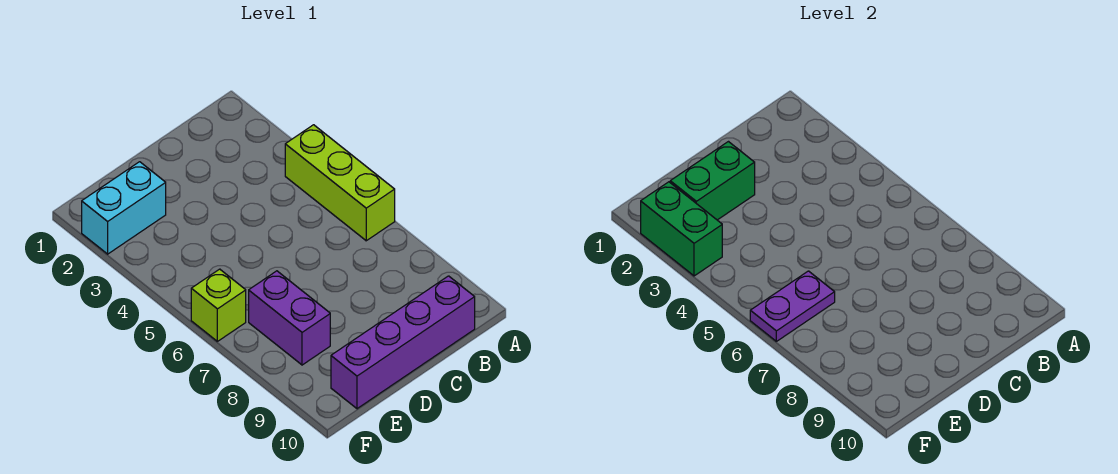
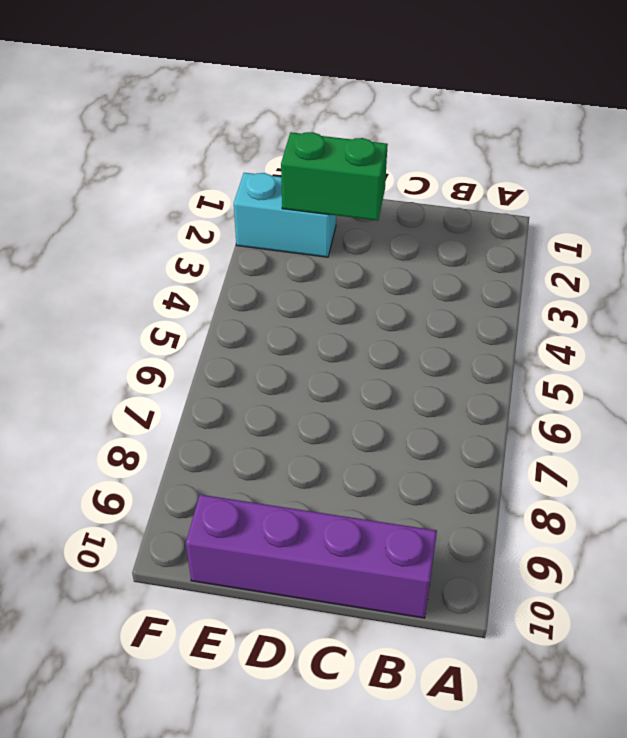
none -> lime 1x3 brick [285,125,395,241]
none -> purple 1x2 brick [249,271,330,365]

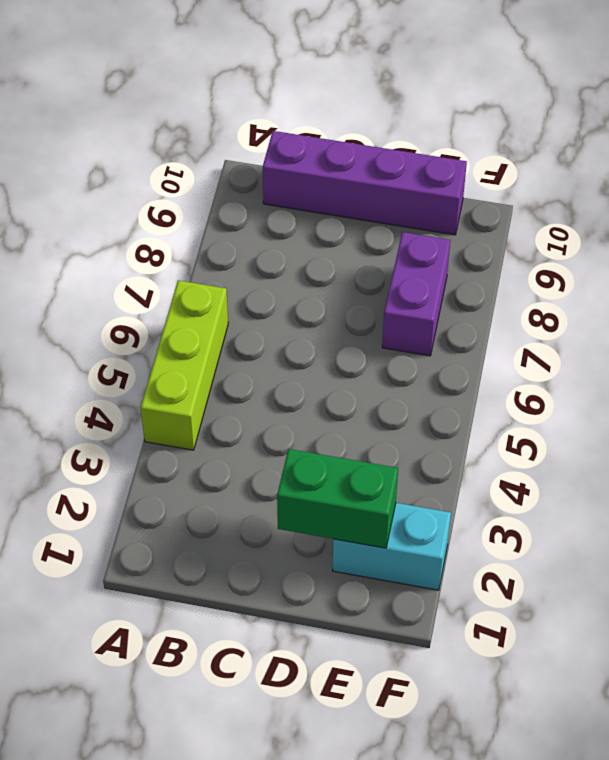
none -> lime 1x1 brick [191,269,246,341]
none -> purple 1x2 plate [750,271,835,341]

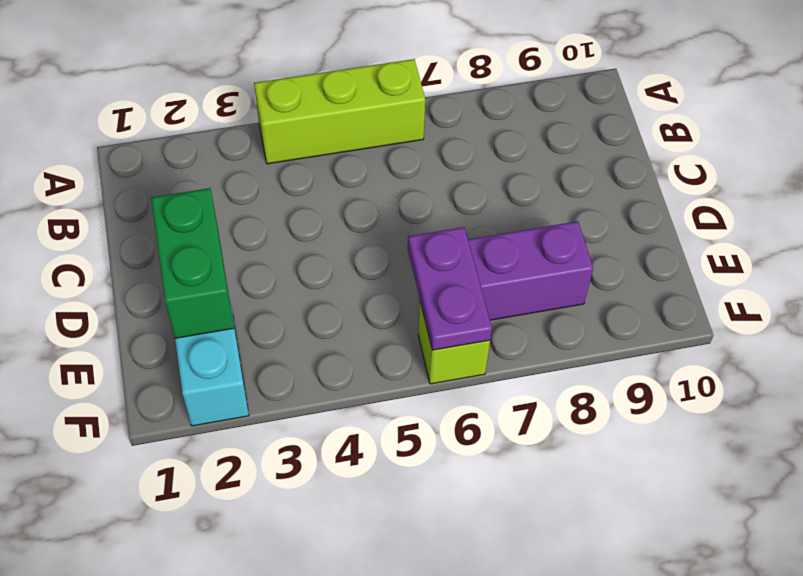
none -> purple 1x4 brick [331,276,475,409]
none -> green 1x2 brick [641,182,722,276]

